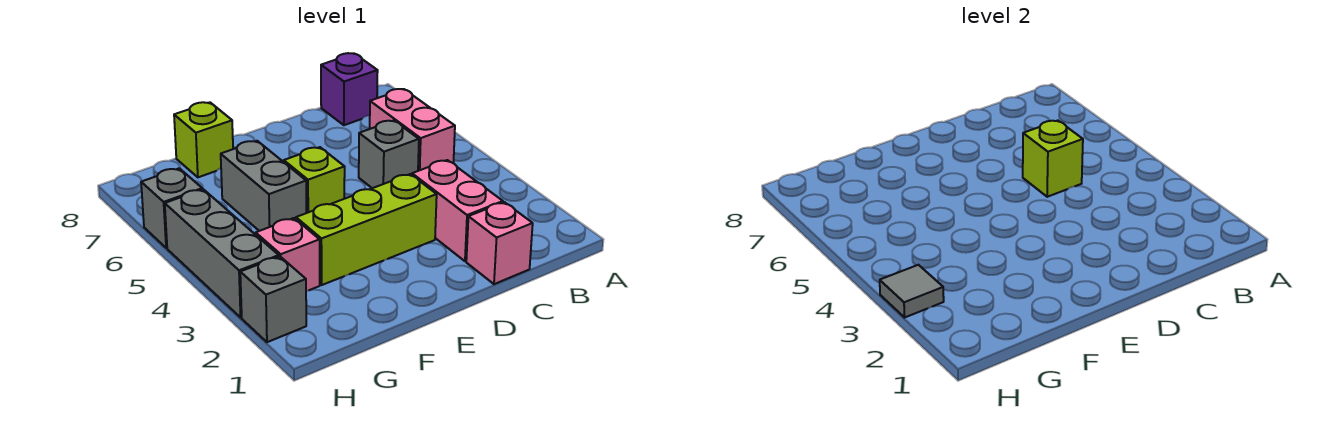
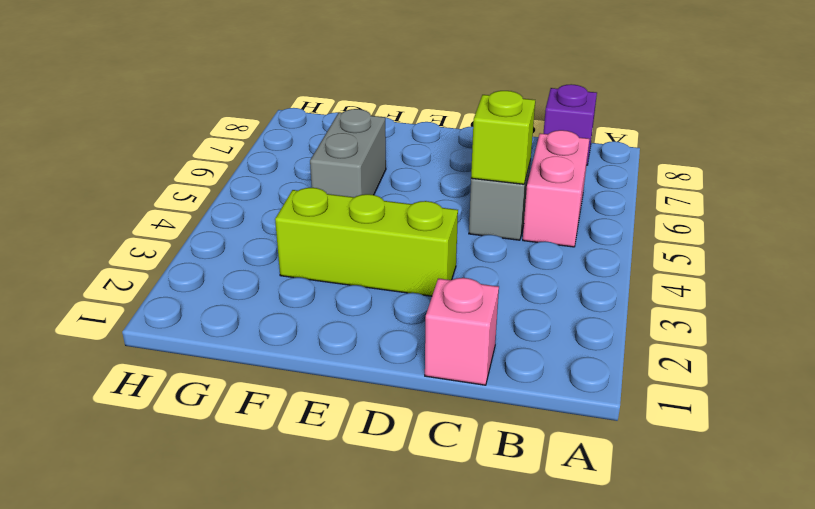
none -> pink 1x2 brick [412,160,503,261]
none -> lime 1x1 brick [284,147,345,213]
none -> lime 1x1 brick [174,102,233,177]

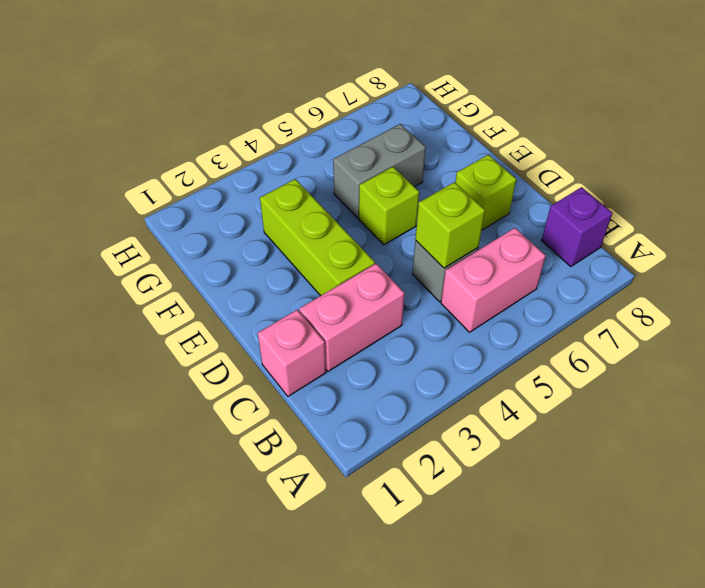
lime 1x1 brick [455,155,516,230] -> lime 1x1 brick moved to [174,102,233,177]
none -> pink 1x1 brick [256,218,320,291]
none -> grey 1x1 brick [240,256,306,342]
none -> grey 1x3 brick [165,189,279,317]

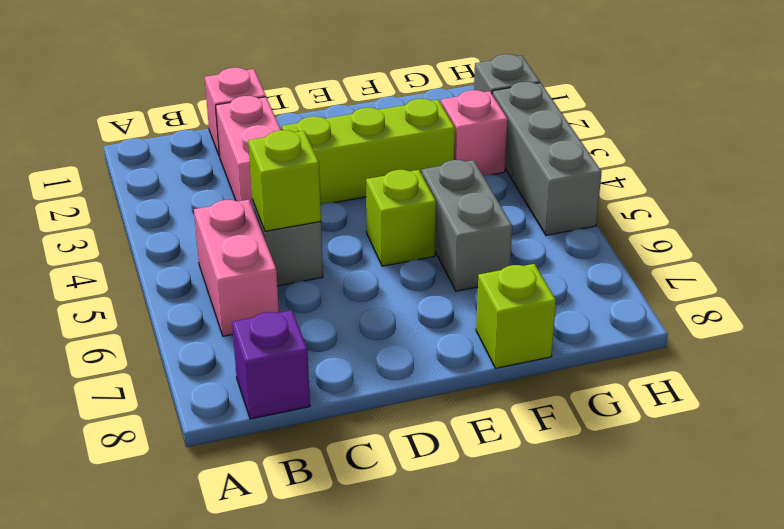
none -> grey 1x1 brick [141,168,202,248]
none -> grey 1x1 tile [880,265,944,317]

